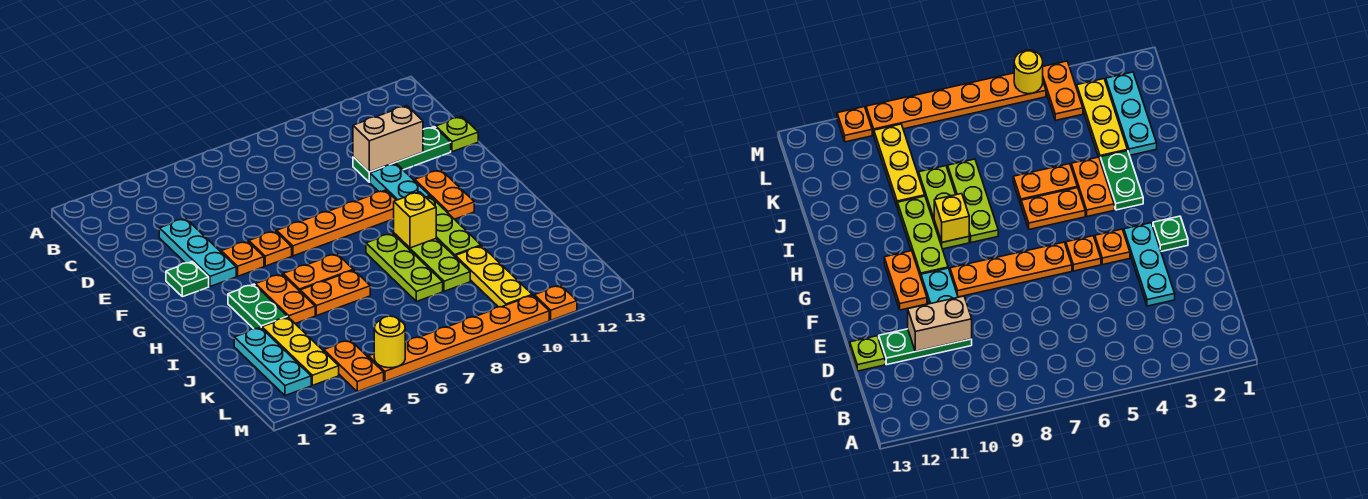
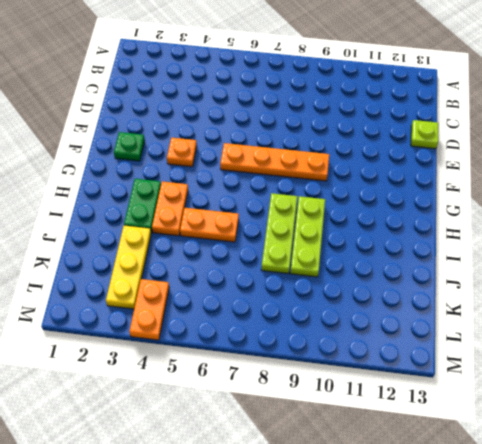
none -> cyan 1x3 plate [159,218,236,287]
none -> green 1x3 plate [353,127,451,182]
none -> cyan 1x2 plate [370,164,430,200]

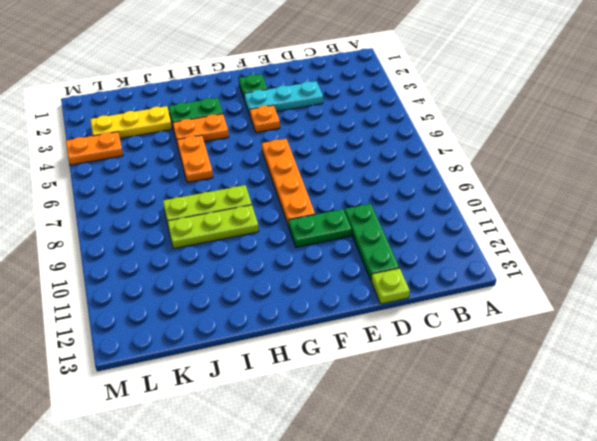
green 1x2 plate [289,209,352,247] -> cyan 1x2 plate [370,164,430,200]
none -> orange 1x1 plate [249,231,292,266]
none -> orange 1x2 plate [415,170,474,219]
none -> lime 1x3 plate [427,196,481,256]

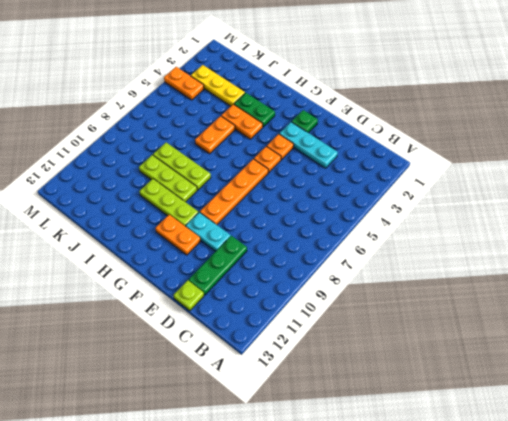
none -> orange 1x2 plate [283,254,353,291]
none -> cyan 1x3 plate [234,327,311,396]
none -> yellow 1x3 plate [455,246,532,307]

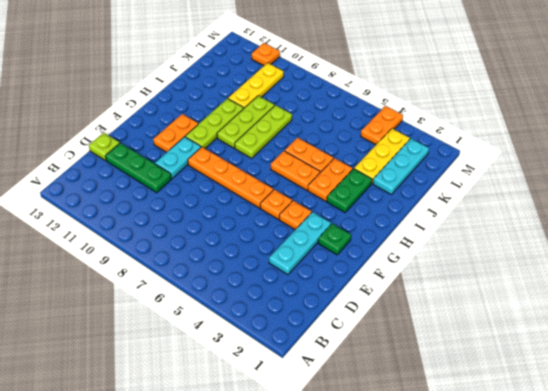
none -> orange 1x6 plate [369,295,549,381]
none -> tan 1x2 brick [353,106,423,172]
none -> yellow 1x1 brick [394,192,436,248]

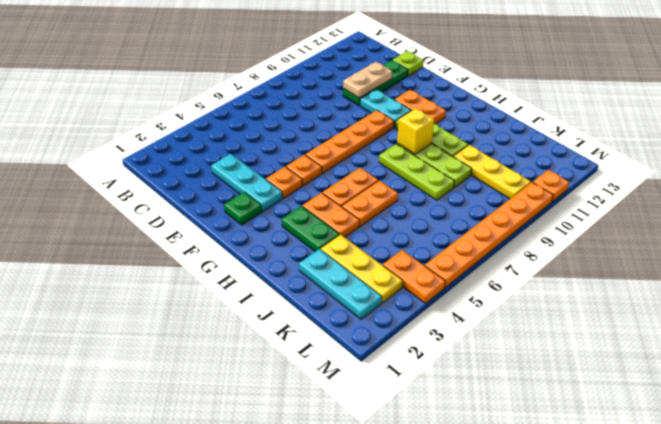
tan 1x2 plate [343,62,392,98] -> tan 1x2 brick [353,106,423,172]
none -> yellow 1x1 round brick [374,316,405,368]

